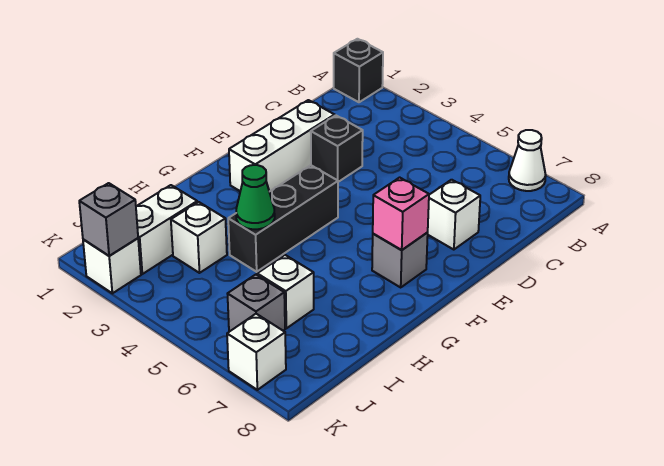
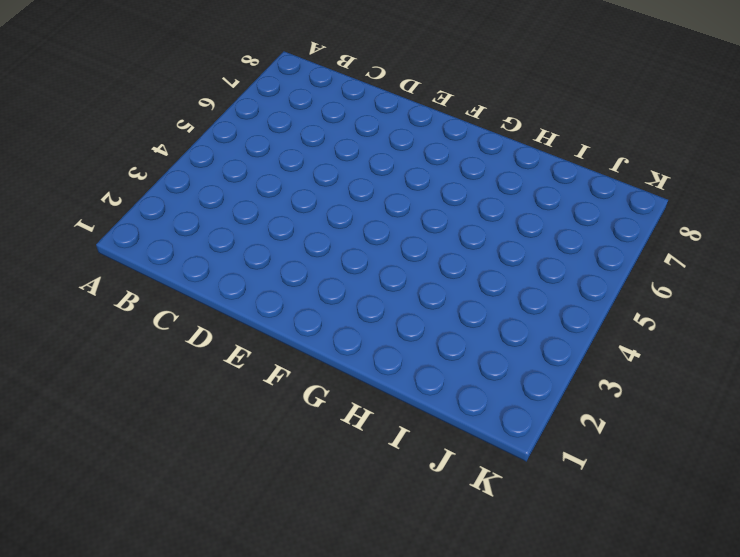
none -> black 1x1 brick [334,39,383,102]
none -> white 1x1 cone [509,130,546,191]
none -> white 1x3 brick [229,100,335,192]

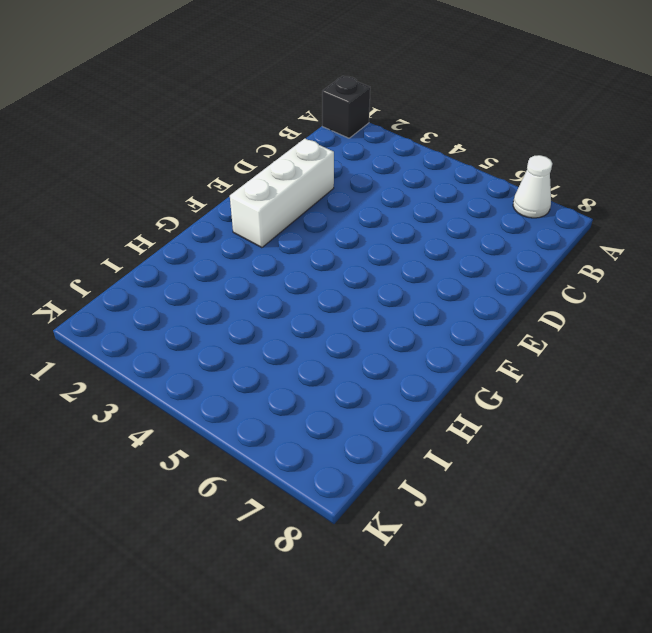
none -> black 1x1 brick [311,115,363,182]
none -> white 1x1 brick [427,180,480,250]
none -> black 1x3 brick [228,165,338,272]

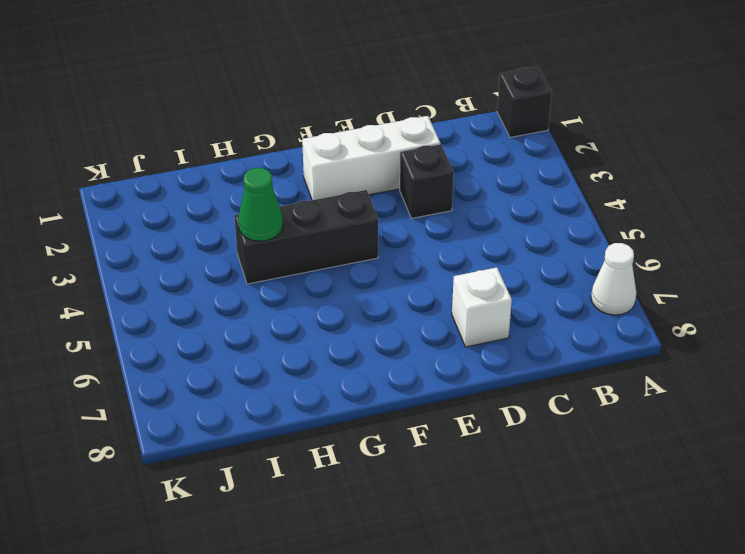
none -> grey 1x1 brick [372,233,428,287]
none -> white 1x2 brick [136,185,197,274]
none -> white 1x1 brick [171,202,227,273]

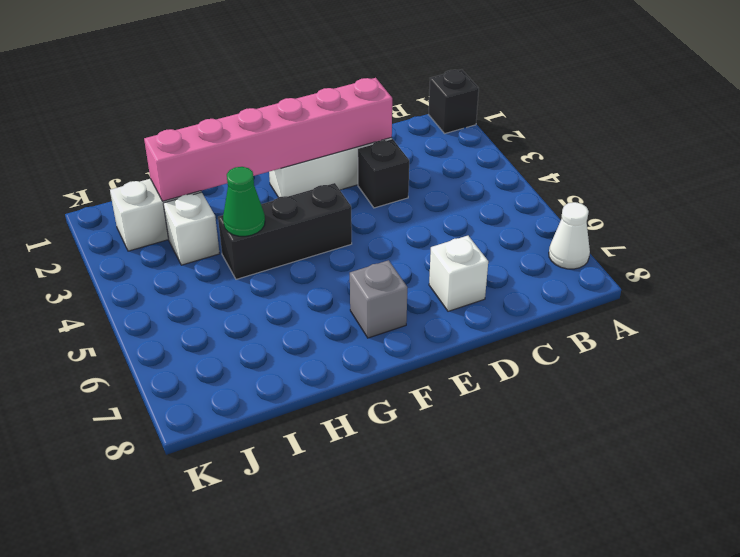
pink 1x6 brick [144,78,392,201] -> none
none -> white 1x1 brick [257,255,314,328]
none -> grey 1x1 brick [228,275,285,331]
none -> white 1x1 brick [83,238,141,293]

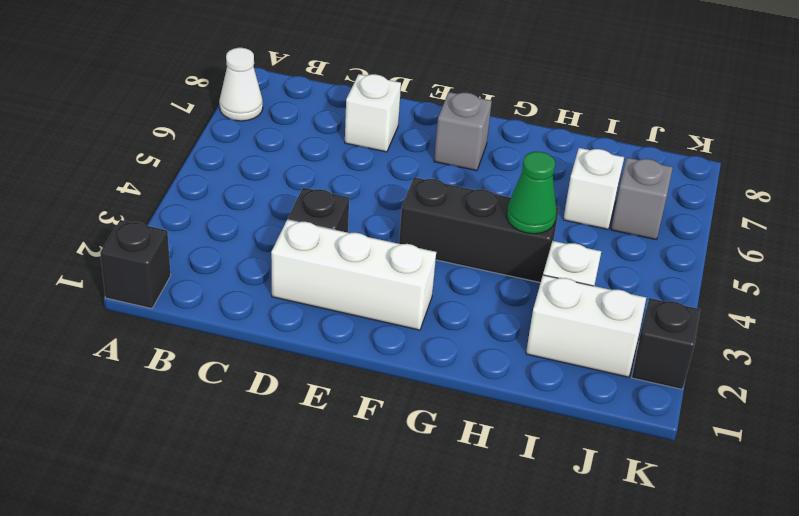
black 1x1 brick [632,298,700,389] -> white 1x1 brick [83,238,141,293]
none -> white 1x1 brick [227,314,286,390]
none -> pink 1x1 brick [373,177,429,250]
none -> grey 1x1 brick [79,183,138,256]

